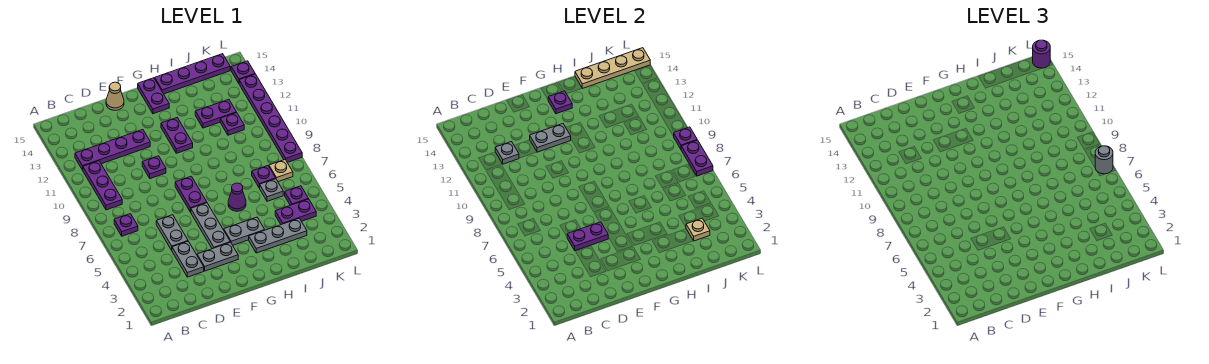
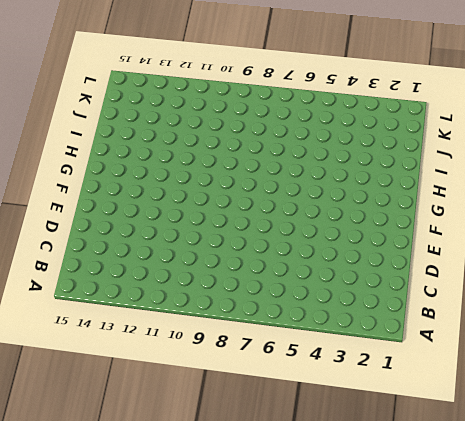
none -> purple 1x1 plate [114,214,138,236]
none -> purple 1x3 plate [83,161,122,210]
none -> purple 1x4 plate [75,130,150,170]
none -> grey 1x2 plate [172,241,204,277]

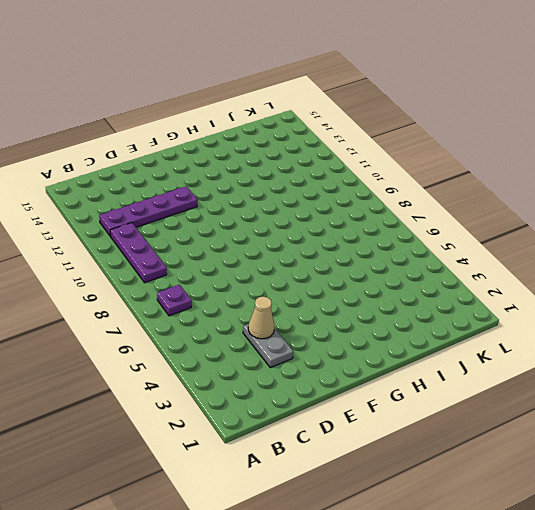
tan 1x1 cone [248,297,274,339] -> tan 1x1 cone moved to [106,82,124,110]
none -> grey 1x2 plate [156,215,188,250]
none -> grey 1x2 plate [197,242,238,271]
none -> purple 1x1 plate [142,156,166,179]
none -> grey 1x3 plate [191,203,230,249]

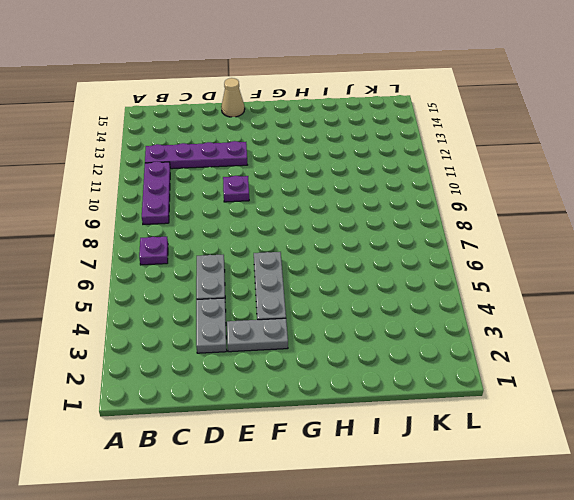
none -> purple 1x2 plate [175,176,207,212]
none -> grey 1x2 plate [224,217,264,245]
none -> purple 1x2 plate [161,118,193,153]
none -> purple 1x2 plate [138,78,169,114]

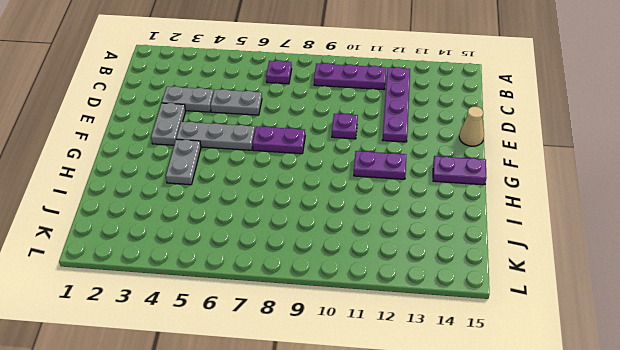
none -> grey 1x3 plate [249,218,307,253]
none -> purple 1x1 cone [228,183,246,211]
none -> purple 1x4 plate [155,54,230,94]
none -> purple 1x2 plate [195,99,236,128]

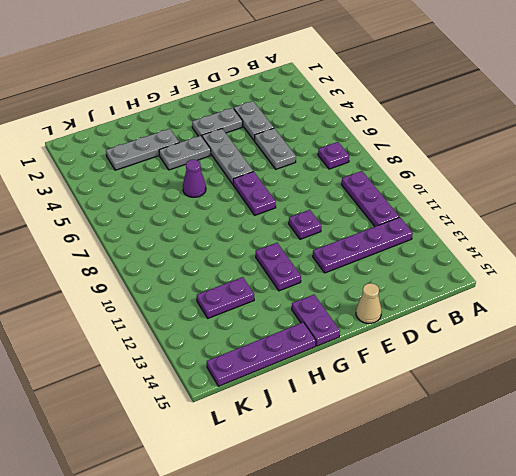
none -> purple 1x2 plate [275,199,316,225]
none -> grey 1x1 plate [260,179,283,201]
none -> purple 1x1 plate [252,166,276,188]
none -> purple 1x1 plate [220,112,244,135]

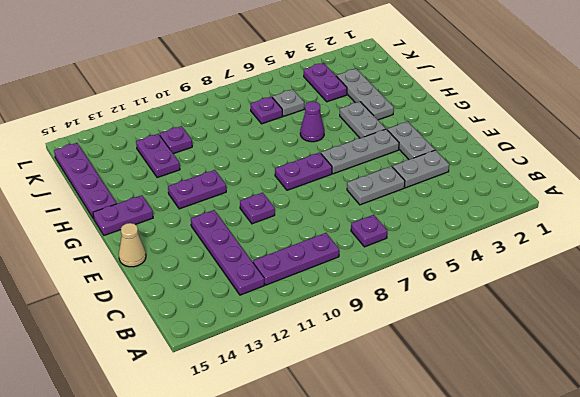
none -> purple 1x1 plate [285,186,309,205]
none -> tan 1x1 plate [269,160,293,182]
none -> purple 1x6 plate [239,74,302,163]
none -> purple 1x1 plate [231,61,255,83]

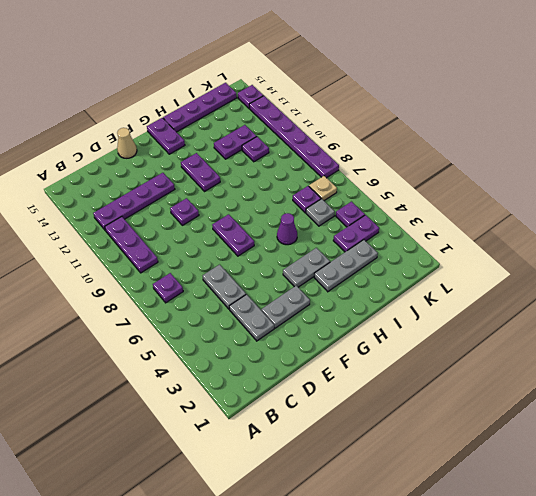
none -> grey 1x3 plate [191,203,230,249]
none -> grey 1x1 plate [495,142,519,164]
none -> purple 1x2 plate [567,222,608,251]
none -> grey 1x2 plate [530,124,571,152]

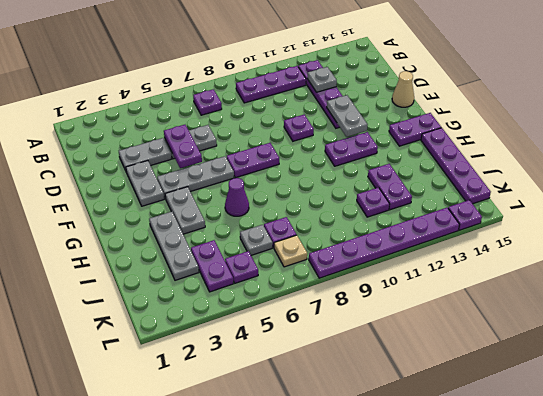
none -> purple 1x1 plate [548,91,572,114]
none -> tan 1x4 plate [575,48,650,88]
none -> tan 1x1 plate [686,218,710,241]
none -> purple 1x2 plate [681,140,713,176]

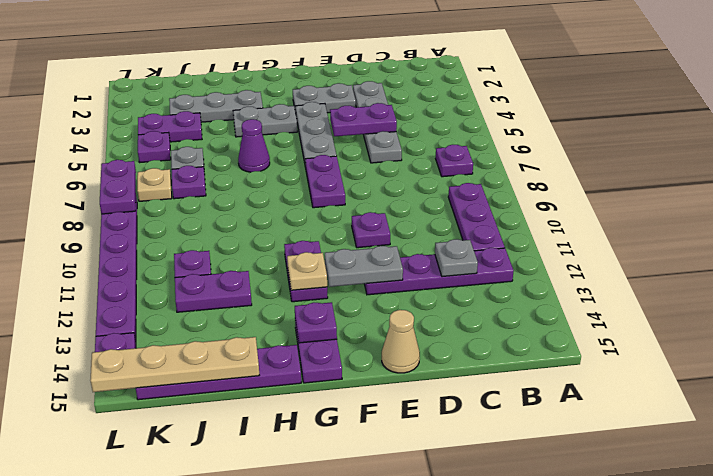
tan 1x1 plate [287,252,327,290] -> tan 1x1 plate moved to [686,218,710,241]
none -> purple 1x1 plate [674,127,697,149]
none -> grey 1x1 round brick [1095,146,1113,174]
none -> purple 1x1 round brick [1033,40,1050,68]

